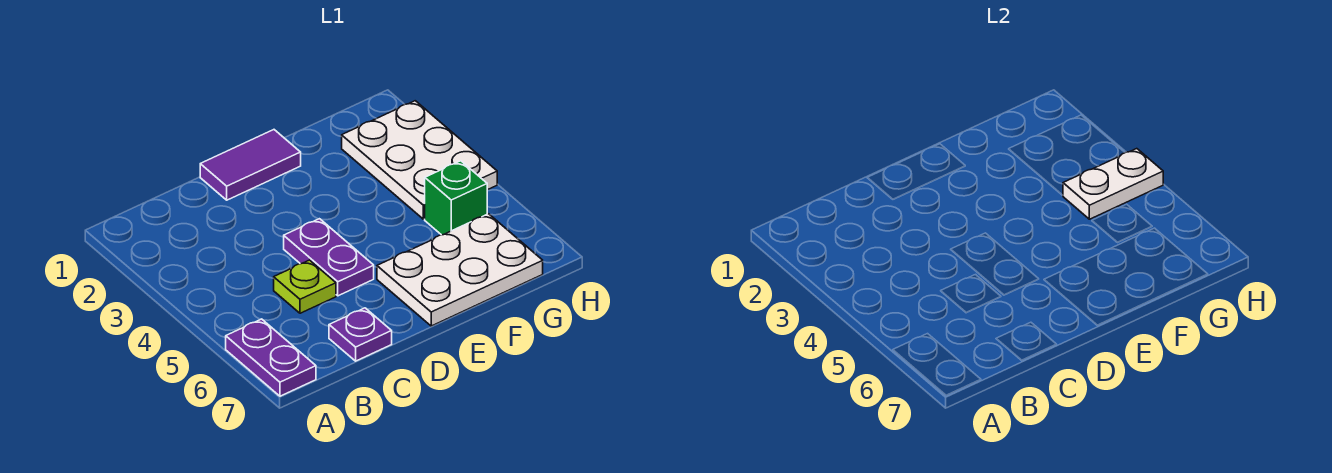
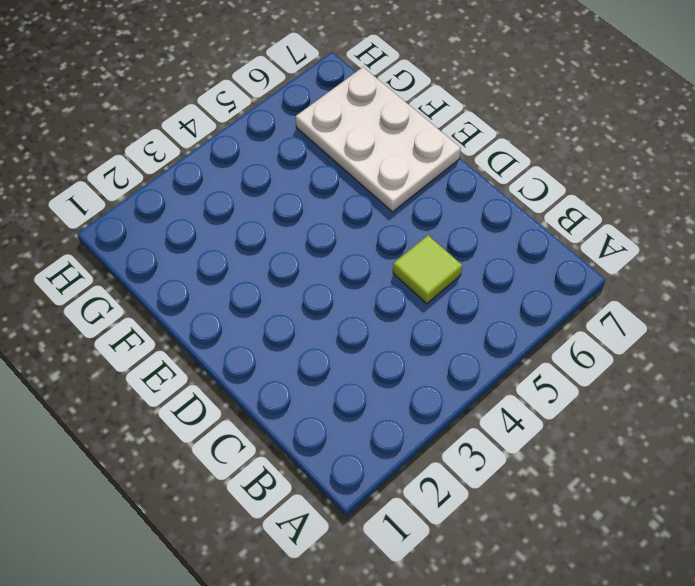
lime 1x1 tile [393,235,462,303] -> lime 1x1 plate [274,260,336,313]
none -> purple 1x2 plate [226,319,316,396]
none -> purple 1x1 plate [329,308,392,361]

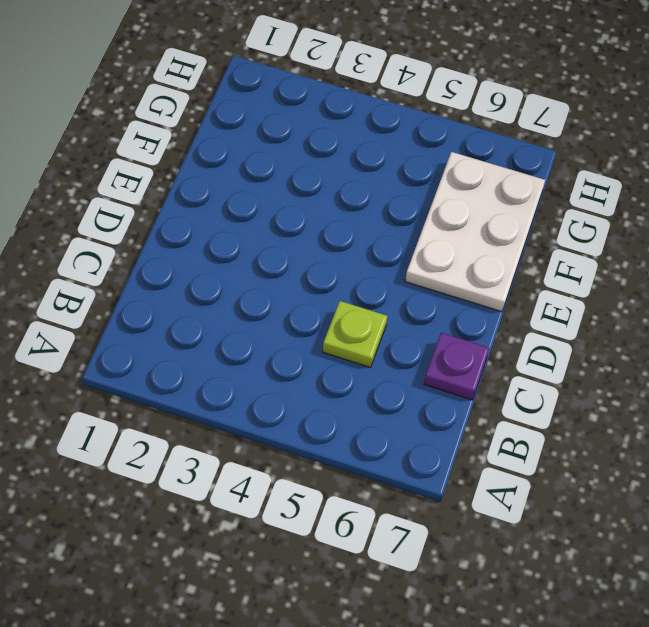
none -> purple 1x2 plate [226,319,316,396]
none -> purple 1x2 tile [200,130,301,200]

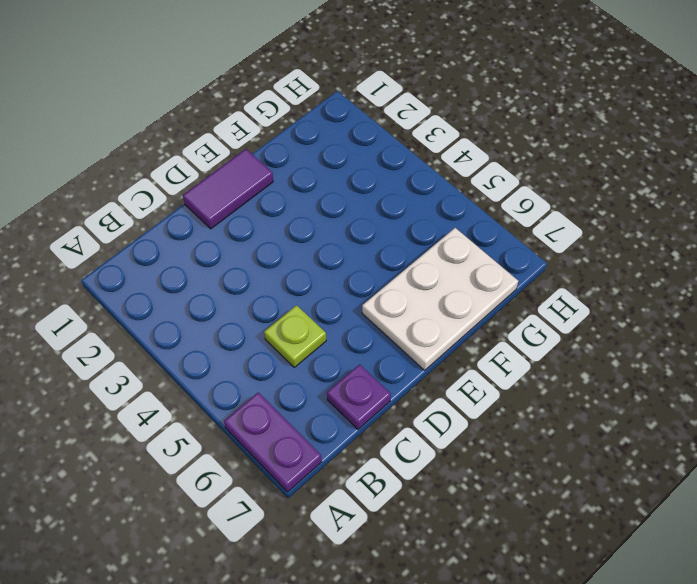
none -> purple 1x2 plate [284,219,374,296]
none -> white 2x3 plate [342,101,497,219]

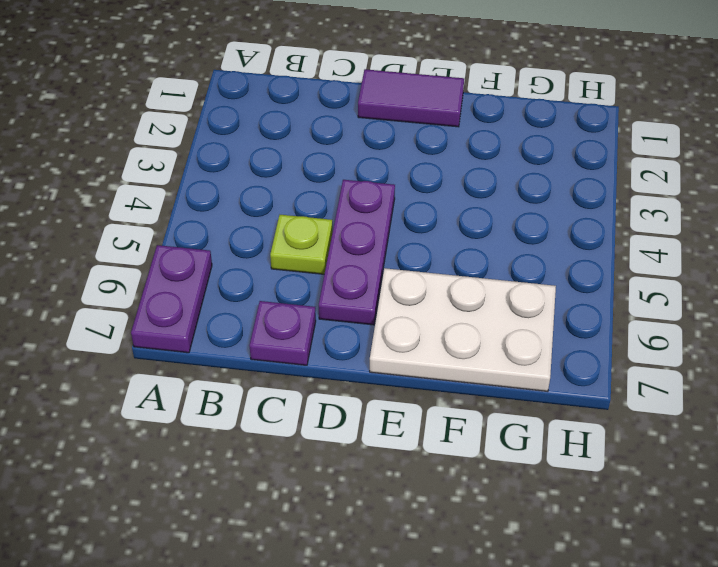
purple 1x3 plate [319,180,395,325] -> purple 1x2 plate [284,219,374,296]
none -> white 2x3 plate [342,101,497,219]
none -> green 1x1 brick [425,161,487,235]

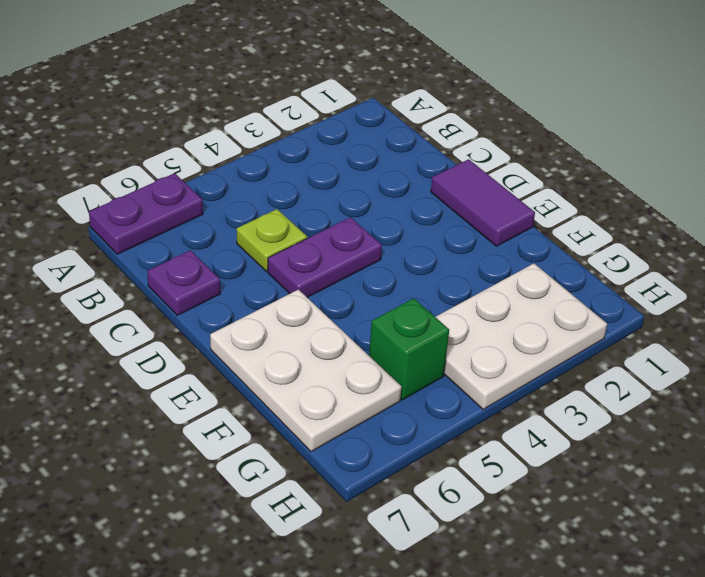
none -> white 1x2 plate [1063,149,1163,219]

